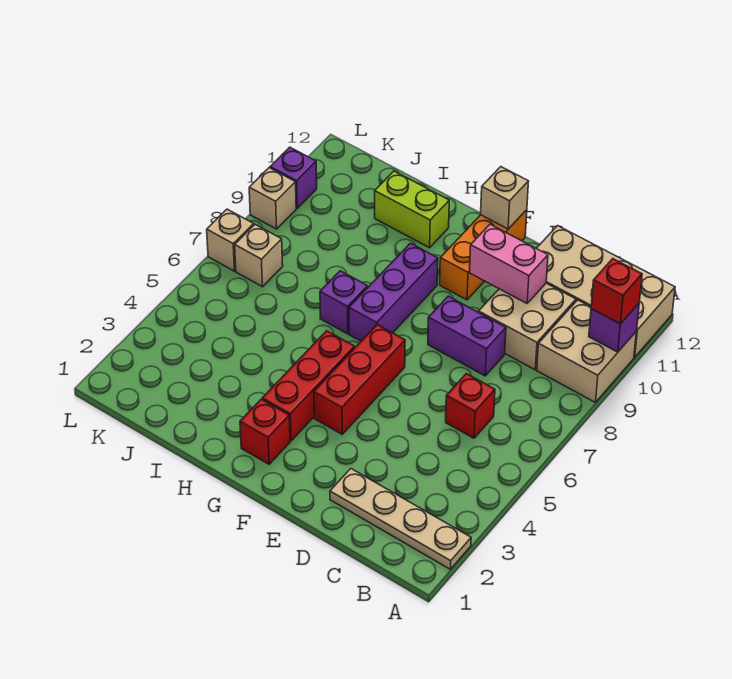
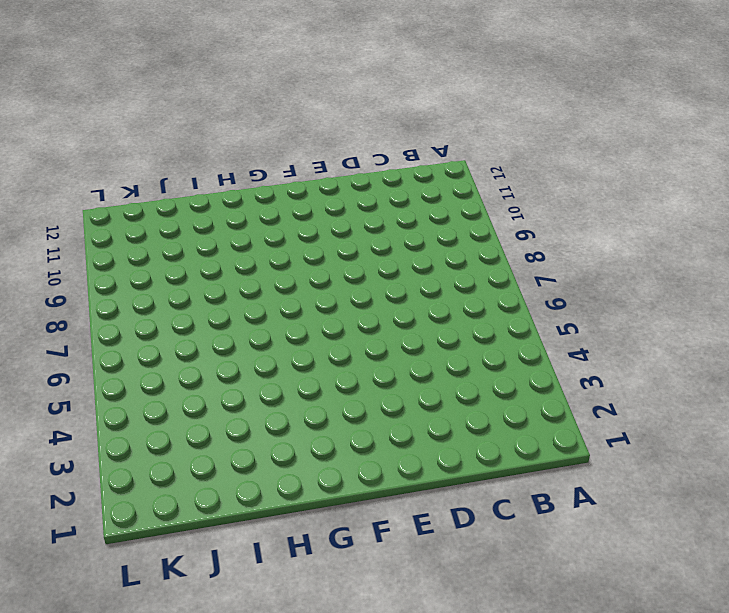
none -> tan 1x4 plate [330,469,471,569]
none -> tan 2x2 brick [537,300,636,402]
none -> tan 2x4 brick [537,226,675,357]

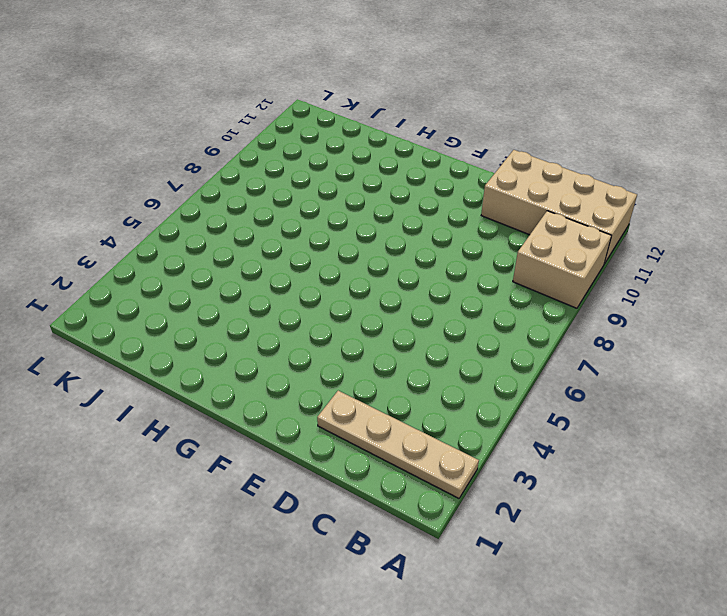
none -> red 1x1 brick [446,374,495,438]
none -> tan 2x2 brick [479,283,576,370]
none -> purple 1x2 brick [428,296,506,376]

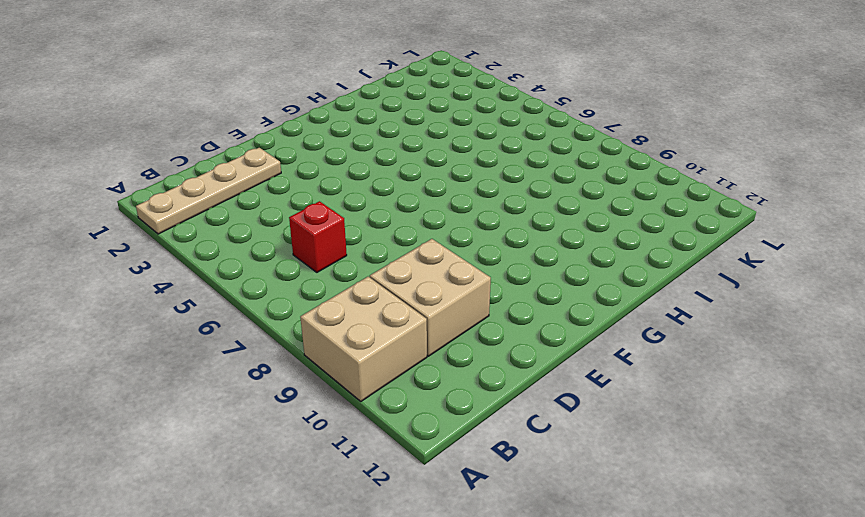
none -> tan 2x4 brick [537,226,675,357]
none -> purple 1x2 brick [428,296,506,376]
none -> red 1x3 brick [314,325,405,434]

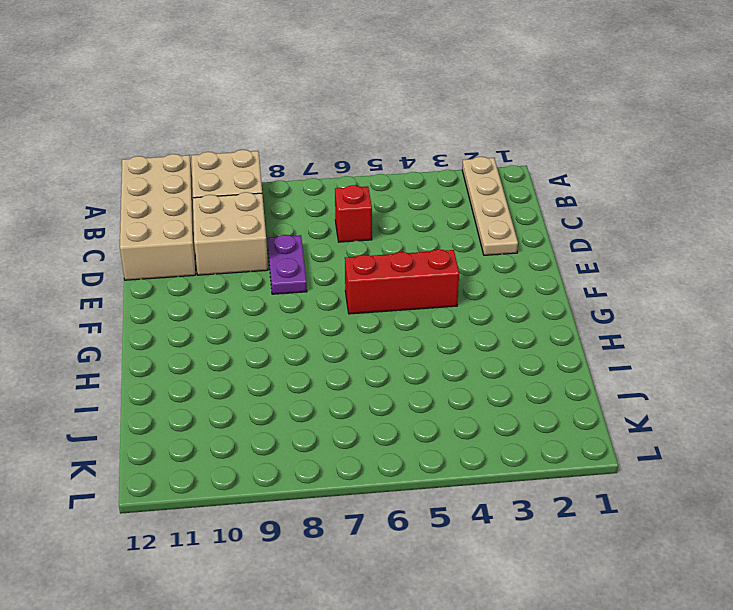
purple 1x2 plate [267,235,307,294] -> purple 1x2 brick [428,296,506,376]
none -> orange 1x3 brick [440,210,527,300]
none -> red 1x1 brick [240,399,290,464]
none -> red 1x3 brick [262,331,355,441]

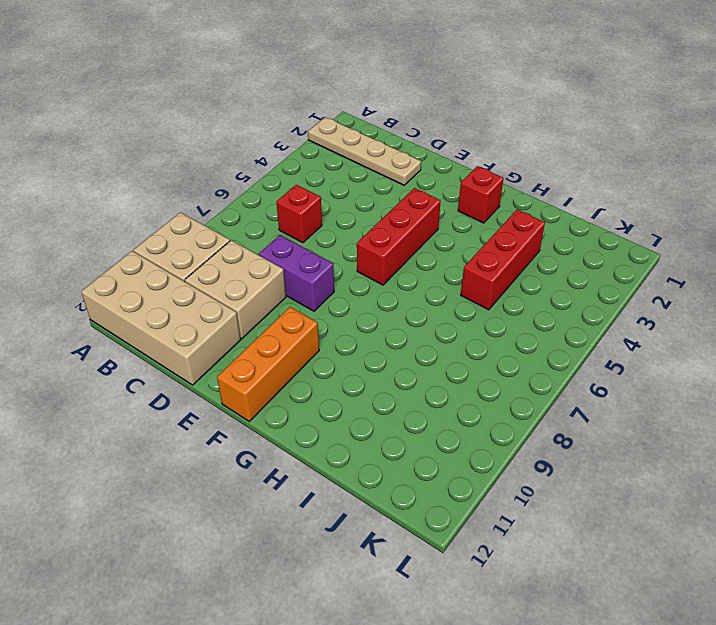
red 1x3 brick [461,209,545,310] -> red 1x3 brick moved to [262,331,355,441]
none -> purple 1x3 brick [349,243,438,341]
none -> purple 1x1 brick [320,271,368,334]
none -> lime 1x2 brick [375,171,449,248]

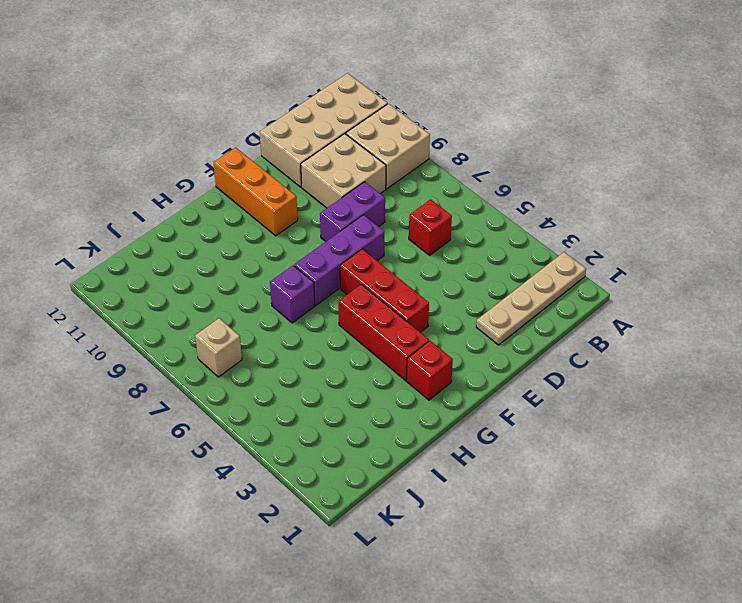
purple 1x3 brick [294,215,384,305] -> purple 1x3 brick turned to [349,243,438,341]
none -> lime 1x2 brick [375,171,449,248]
none -> tan 1x1 brick [207,209,254,271]
none -> tan 1x1 brick [249,168,296,229]

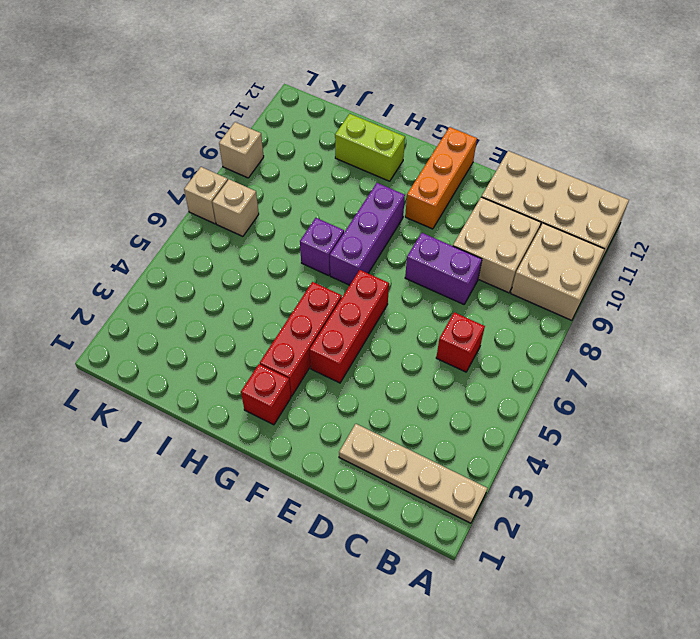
none -> purple 1x1 brick [270,147,317,208]
none -> purple 1x1 brick [589,304,639,352]
none -> pink 1x2 brick [470,224,548,303]

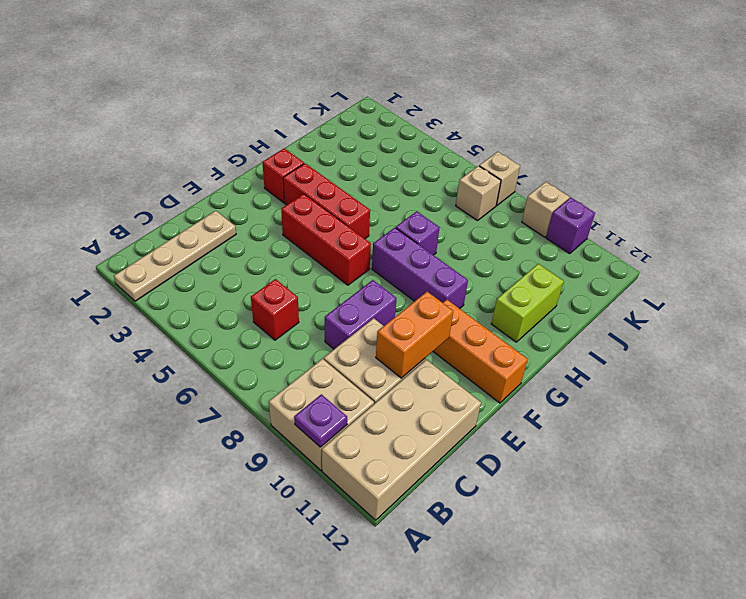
purple 1x1 plate [294,394,347,447] -> purple 1x1 brick [589,304,639,352]
orange 1x2 brick [376,292,453,378] -> pink 1x2 brick [470,224,548,303]
none -> tan 1x1 brick [481,167,529,229]
none -> red 1x1 brick [591,259,642,324]

